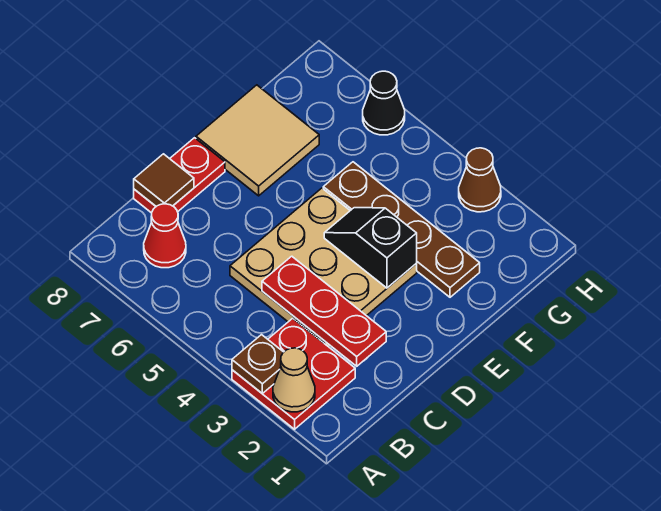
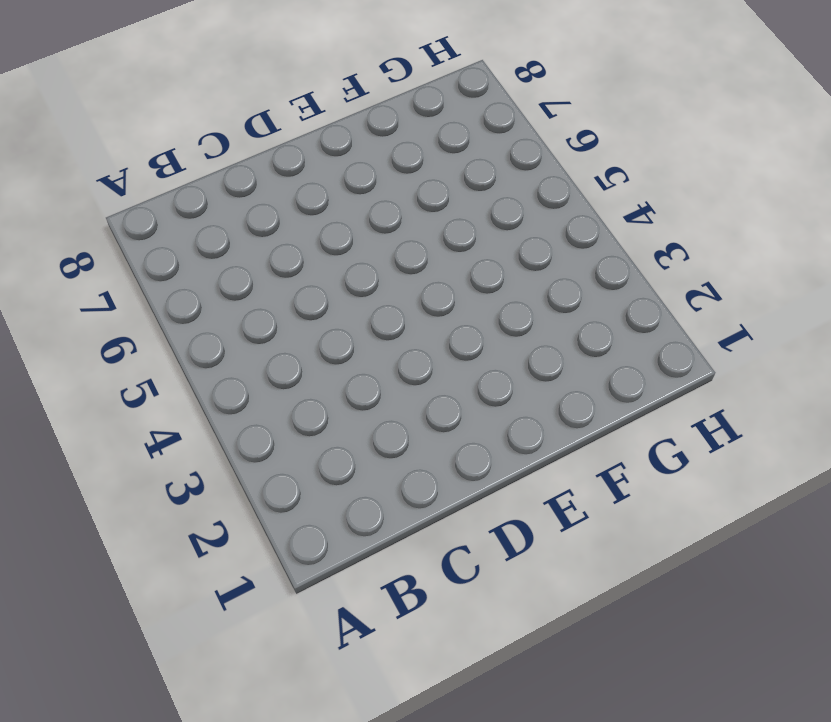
none -> red 2x2 plate [232,318,355,429]
none -> red 1x1 cone [144,204,186,268]
none -> tan 3x3 plate [230,188,417,347]

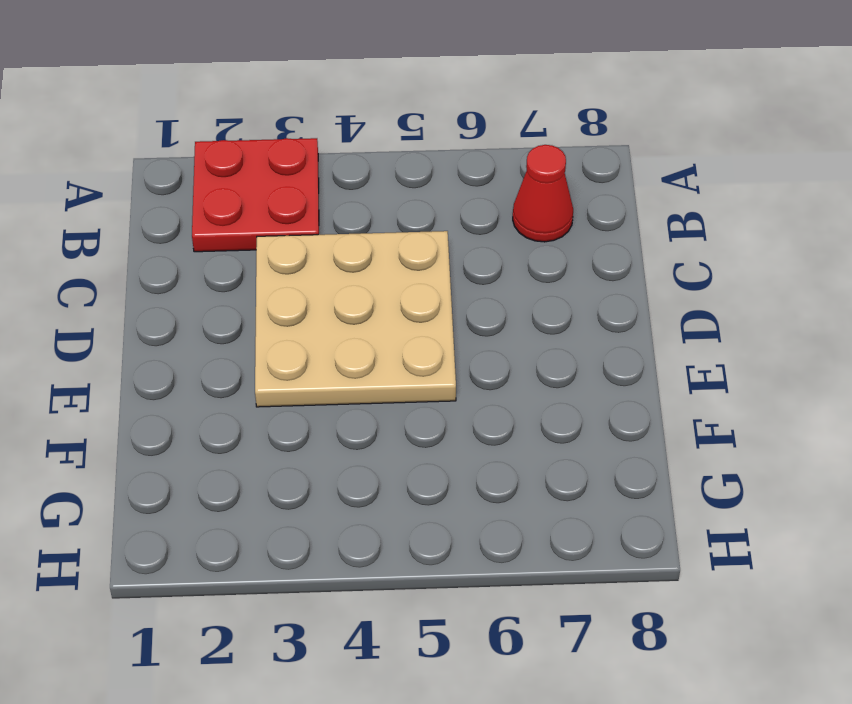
none -> red 1x2 plate [134,138,225,213]
none -> tan 2x2 tile [196,85,319,196]
none -> brown 1x4 plate [323,162,480,297]

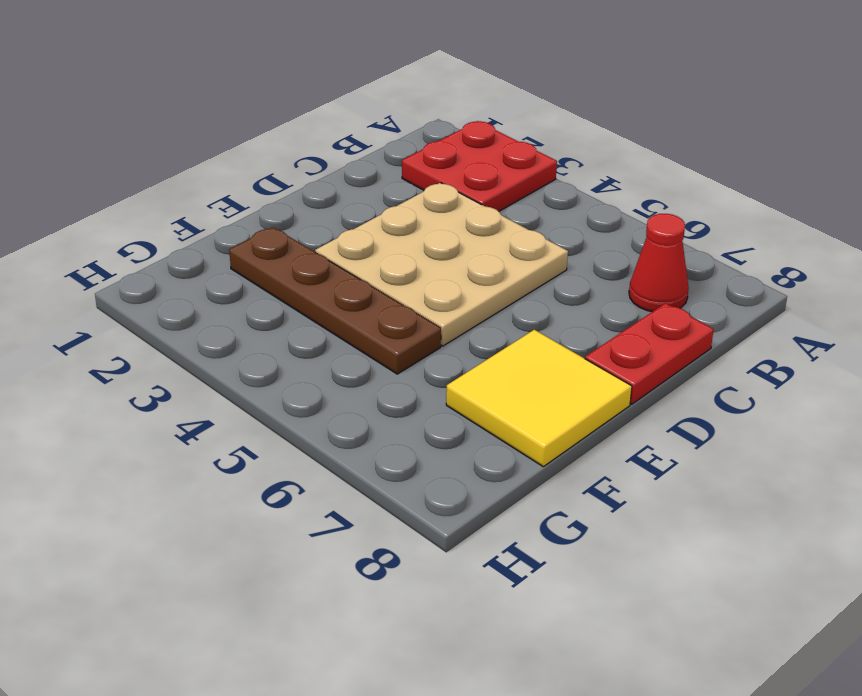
yellow 2x2 tile [446,330,632,467] -> tan 2x2 tile [196,85,319,196]
none -> brown 1x1 cone [459,148,501,212]
none -> black 1x1 cone [363,71,405,135]
none -> tan 1x1 cone [273,348,315,412]

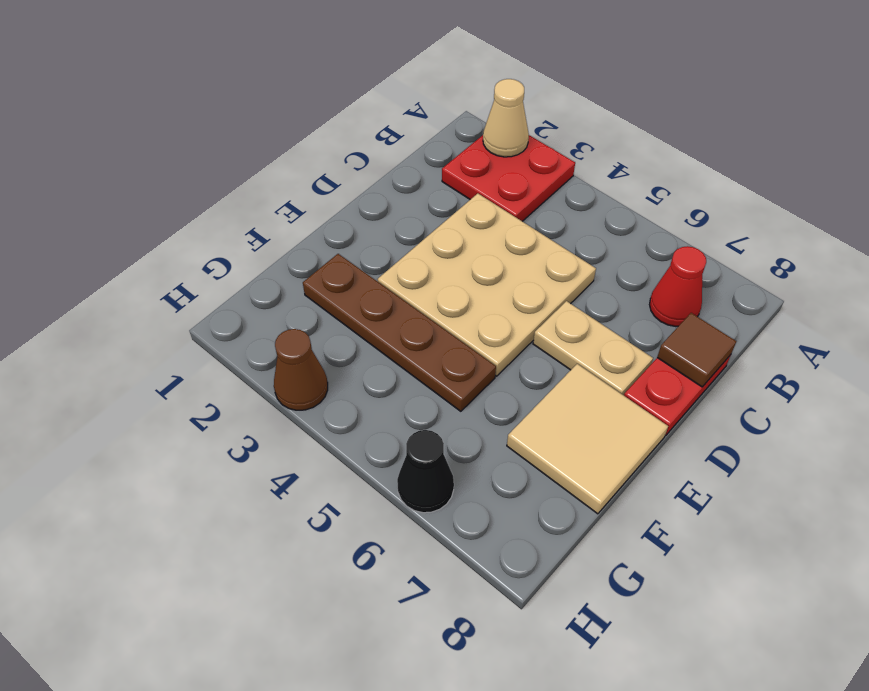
tan 1x2 plate [533,301,653,395] -> none
none -> brown 1x1 plate [232,335,283,393]
none -> red 1x3 plate [262,256,386,366]
none -> black 1x2 slope [324,208,417,288]

